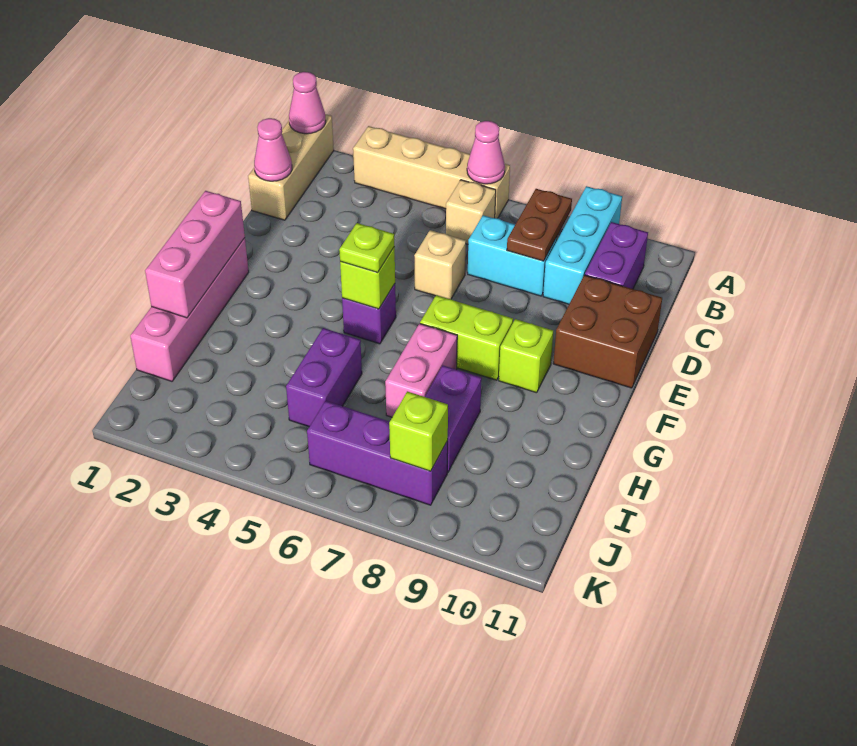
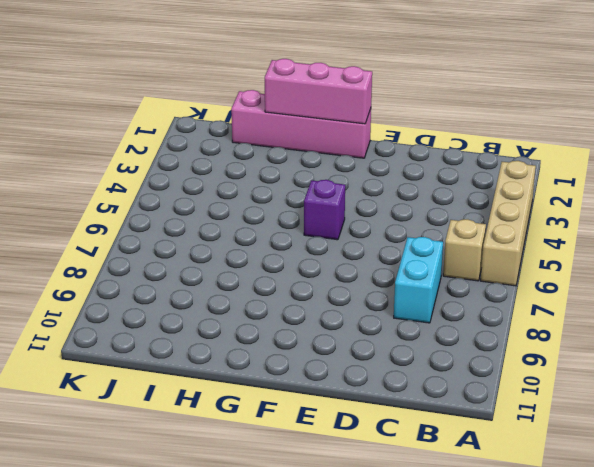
none -> tan 1x3 brick [248,114,334,220]
none -> cyan 1x3 brick [543,186,622,304]
none -> purple 1x2 brick [585,222,648,289]

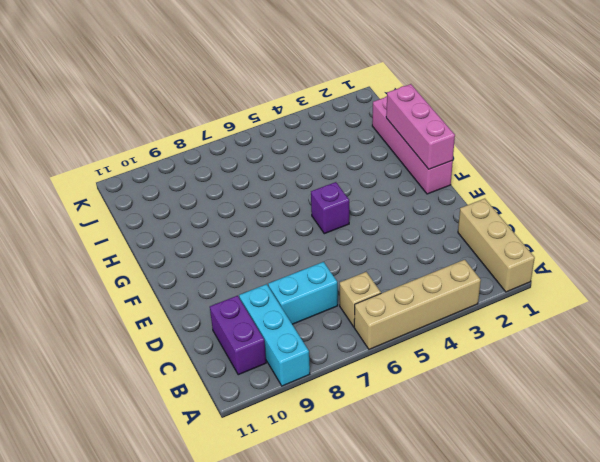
none -> tan 1x1 brick [414,230,466,299]
none -> brown 2x2 brick [553,275,662,388]
none -> lime 1x2 brick [420,295,513,380]

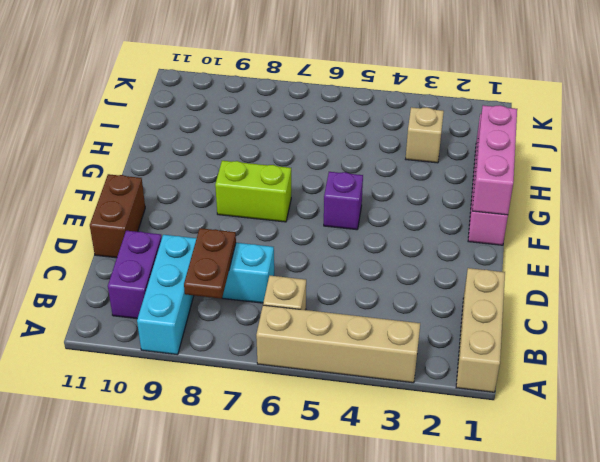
brown 1x2 brick [90,174,145,258] -> brown 2x2 brick [553,275,662,388]
tan 1x1 brick [406,107,444,163] -> tan 1x1 brick moved to [414,230,466,299]
none -> lime 1x1 brick [499,319,553,393]
none -> pink 1x2 brick [385,324,457,417]
none -> purple 1x2 brick [286,328,362,427]

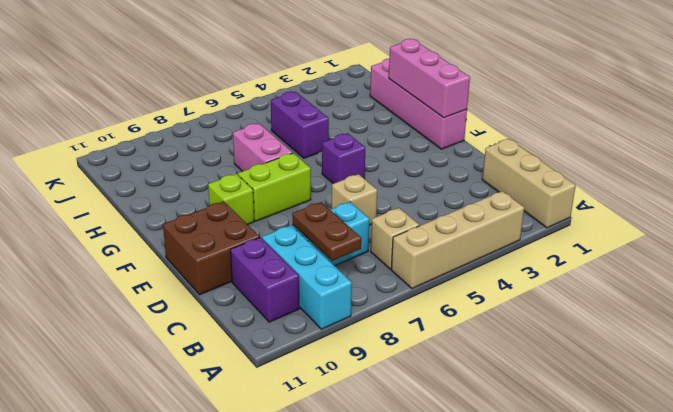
none -> purple 1x2 brick [425,366,481,472]
none -> purple 1x3 brick [307,401,448,505]
none -> pink 1x1 cone [289,72,326,134]

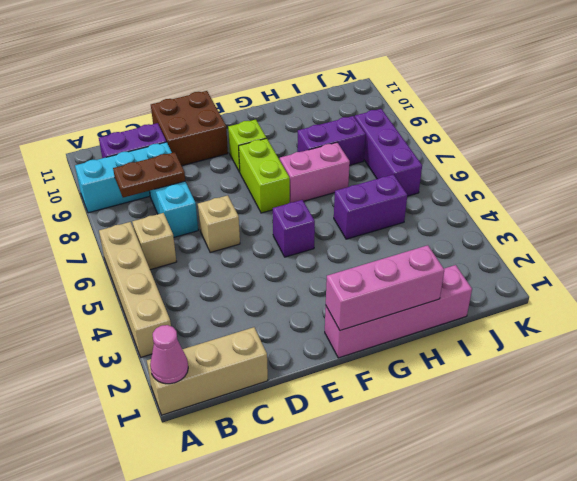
none -> pink 1x1 cone [467,121,505,184]
none -> pink 1x1 cone [254,118,292,181]
none -> lime 1x1 brick [340,247,395,309]

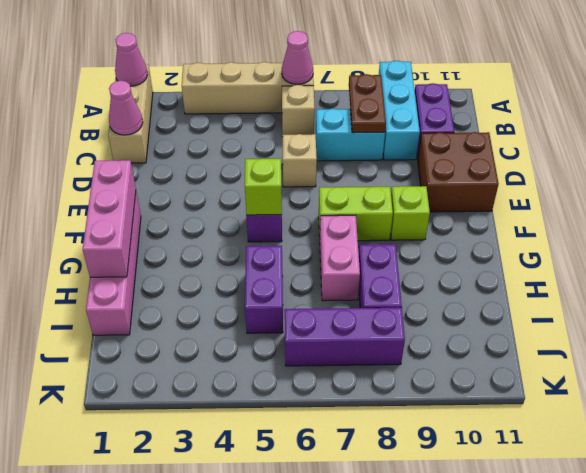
none -> lime 1x1 brick [389,391,448,471]
none -> lime 1x1 plate [339,223,394,273]

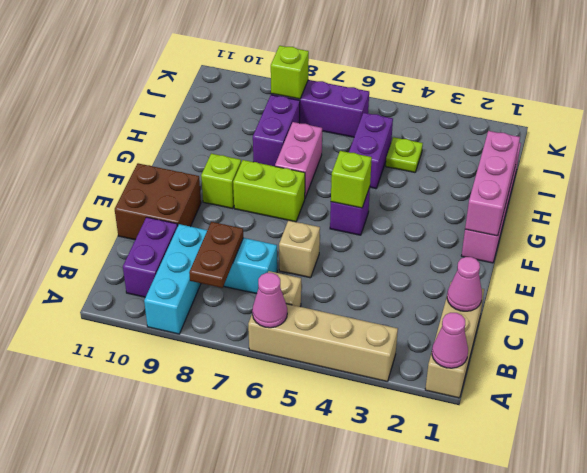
lime 1x1 plate [386,137,423,172] -> lime 1x1 plate moved to [339,223,394,273]

